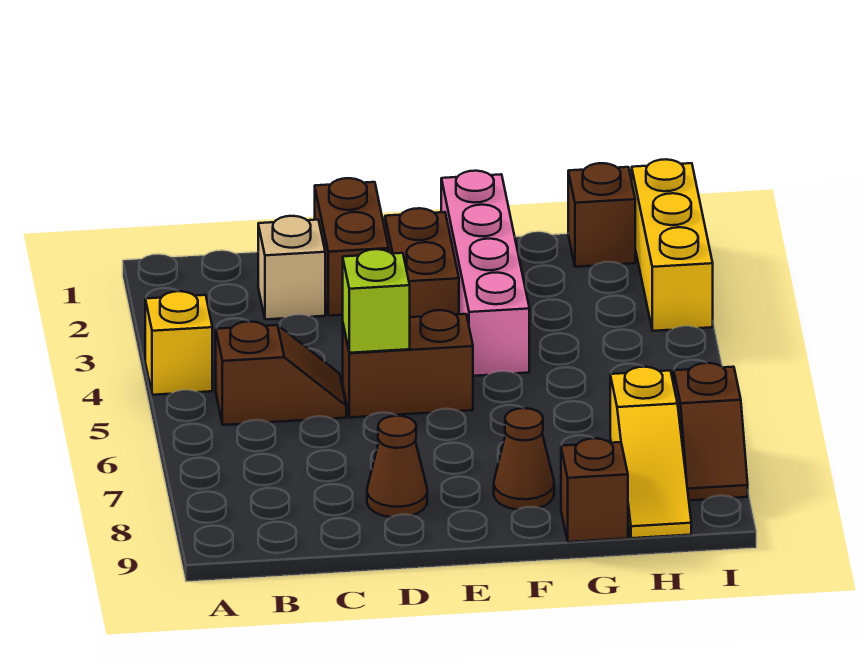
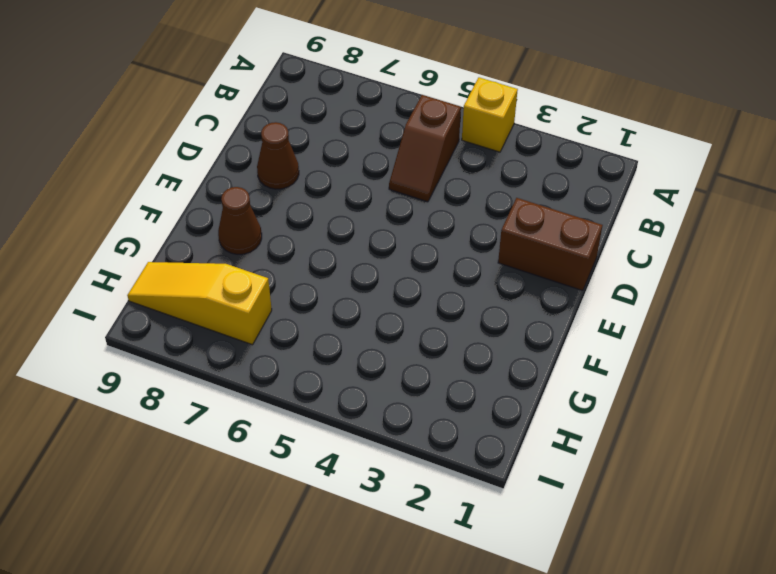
none -> tan 1x1 brick [258,216,325,319]
none -> brown 1x2 brick [343,310,473,417]
none -> brown 1x2 brick [385,208,459,317]

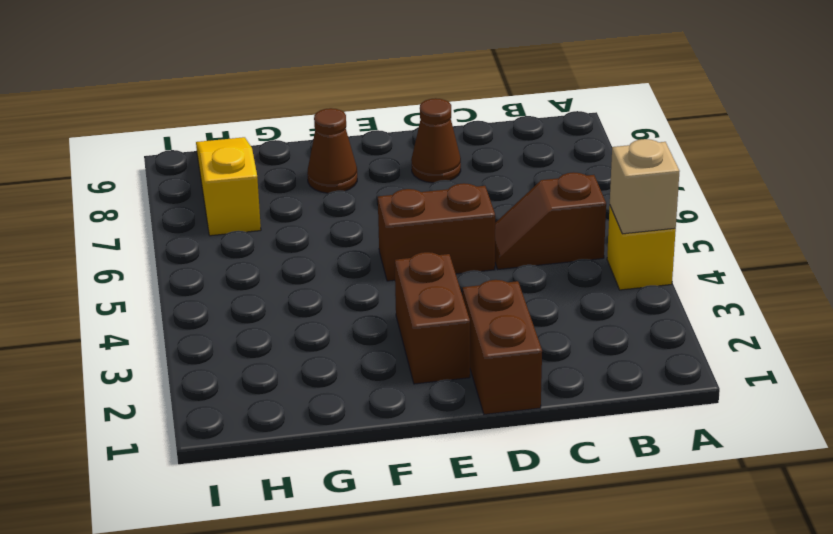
tan 1x1 brick [610,139,680,234] -> tan 1x1 brick moved to [258,216,325,319]
none -> pink 1x4 brick [441,171,529,376]
none -> brown 1x1 brick [561,438,628,542]
none -> brown 1x1 brick [568,163,635,267]

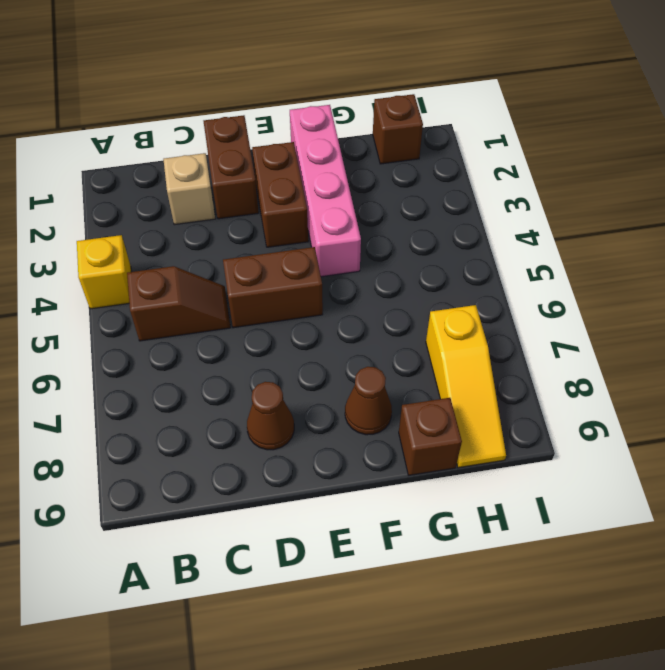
none -> yellow 1x3 brick [632,159,713,331]
none -> brown 1x2 slope [674,363,748,500]
none -> lime 1x1 brick [343,249,410,353]

